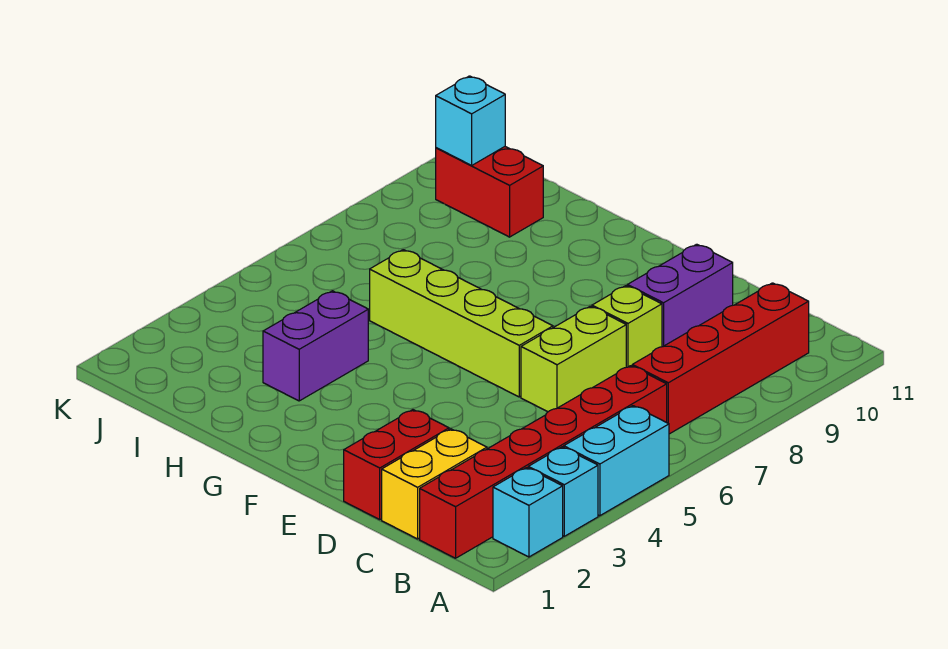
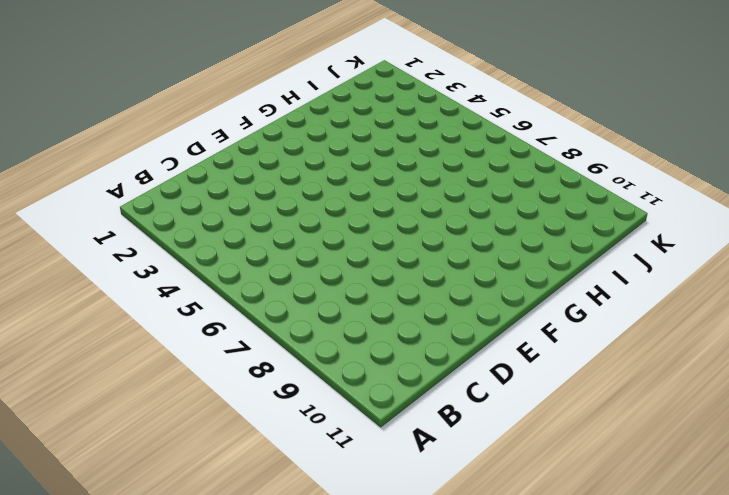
none -> cyan 1x1 brick [493,468,563,557]
none -> cyan 1x1 brick [528,447,598,536]
none -> cyan 1x2 brick [564,406,669,516]

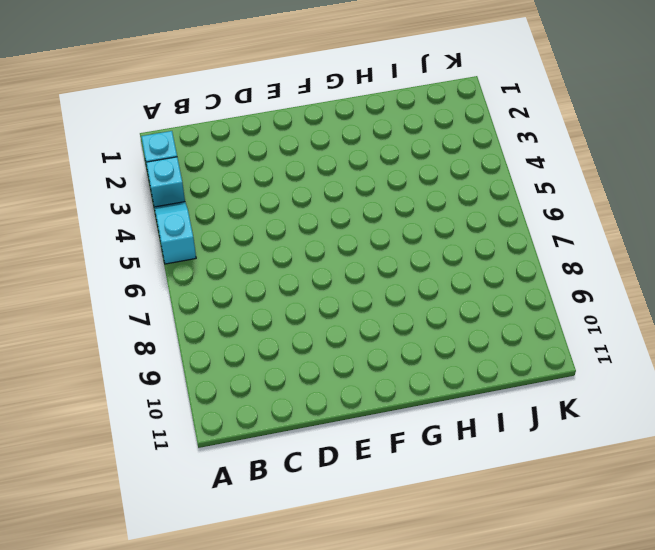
cyan 1x2 slope [154,202,196,264] -> cyan 1x2 brick [564,406,669,516]
none -> red 1x6 brick [420,366,667,558]
none -> red 1x4 brick [632,283,809,434]
none -> yellow 1x2 brick [382,429,487,539]

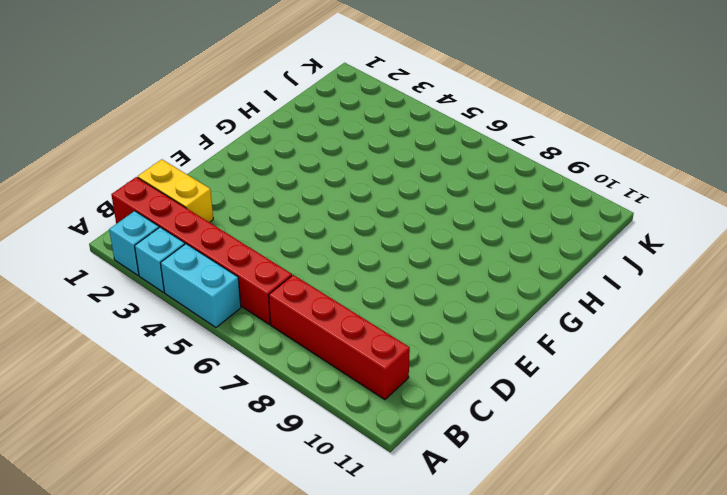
none -> red 1x2 brick [344,410,449,520]
none -> lime 1x2 brick [521,306,626,412]
none -> lime 1x1 brick [592,286,662,367]

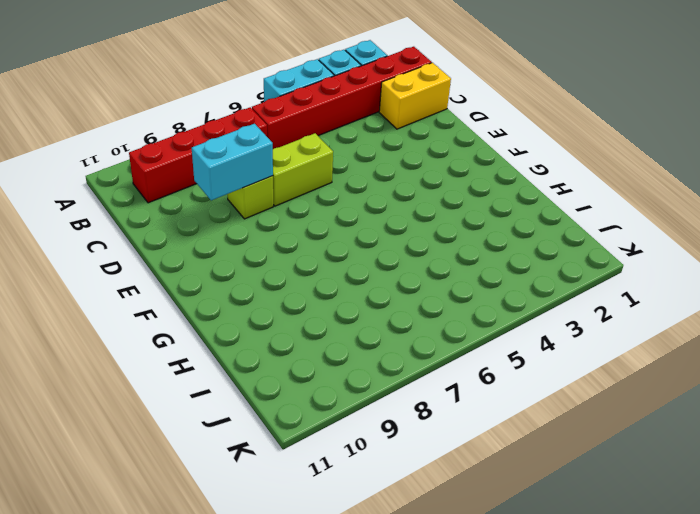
cyan 1x2 brick [192,124,273,200] -> none
none -> red 1x2 brick [344,410,449,520]
none -> purple 1x2 brick [627,244,733,347]
none -> lime 1x4 brick [370,250,553,397]

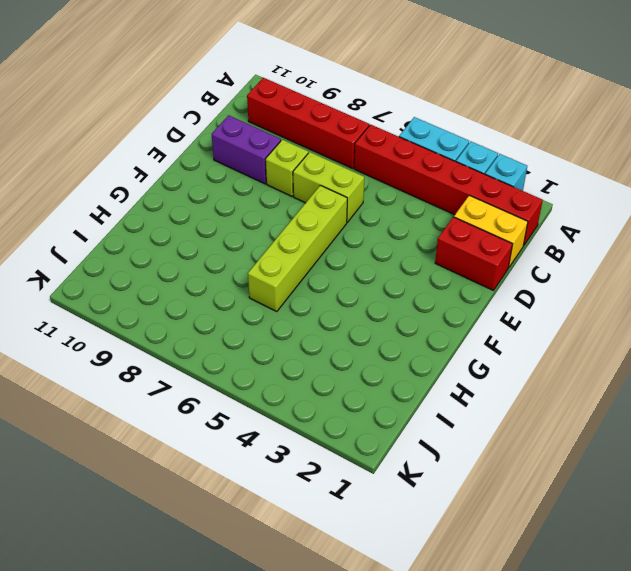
none -> purple 1x2 brick [263,291,368,401]
none -> red 1x2 brick [436,147,543,237]
none -> cyan 1x1 brick [436,76,505,165]

